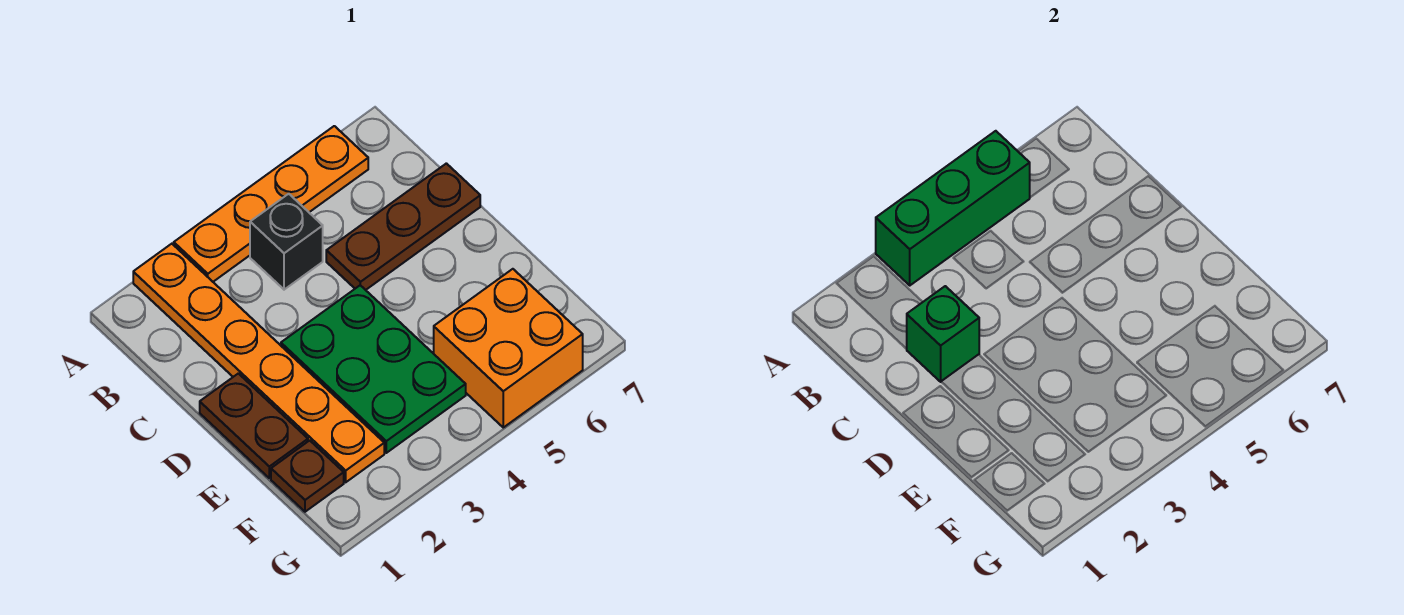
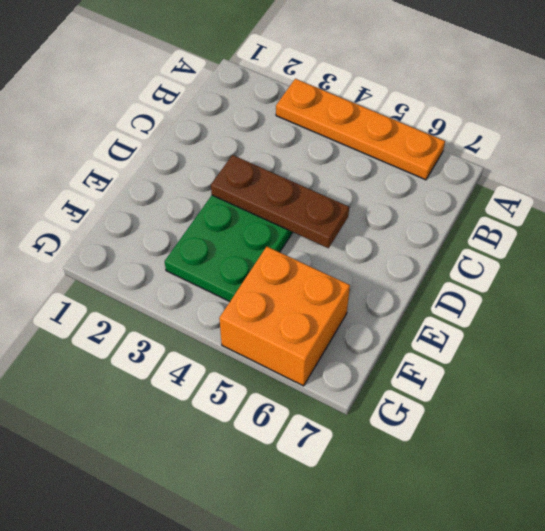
brown 1x3 plate [211,155,349,248] -> brown 1x3 plate moved to [326,163,480,290]
none -> orange 1x6 plate [133,244,384,482]
none -> black 1x1 brick [250,194,323,290]

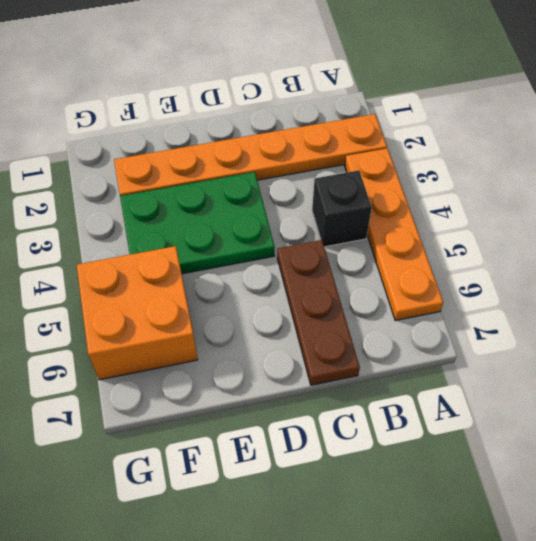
none -> brown 1x2 plate [200,373,308,478]
none -> brown 1x1 plate [271,440,344,512]

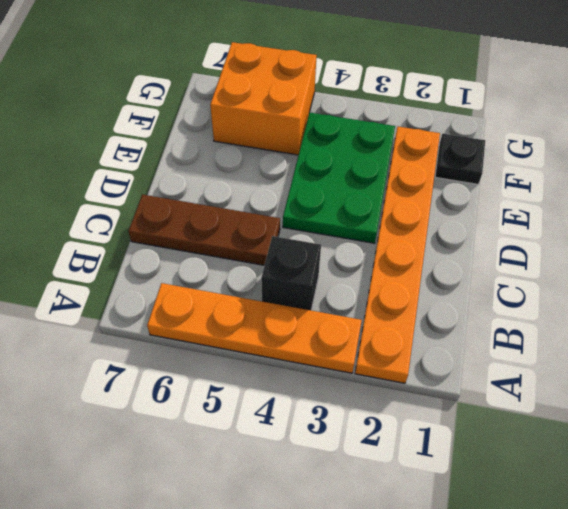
black 1x1 plate [435,134,485,184] -> brown 1x1 plate [271,440,344,512]
none -> brown 1x2 plate [200,373,308,478]
none -> green 1x3 brick [876,131,1030,285]

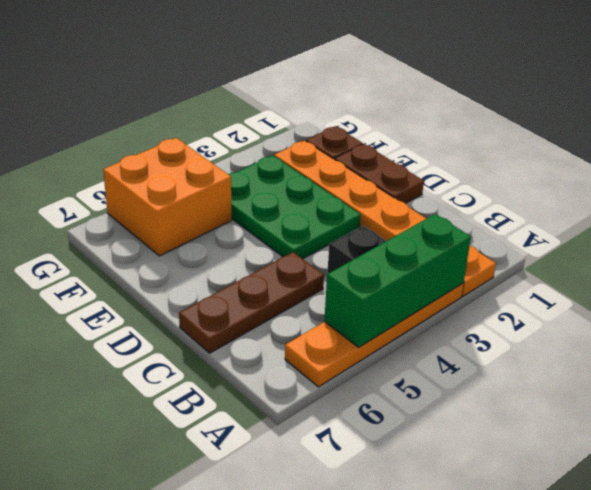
none -> green 1x1 brick [907,286,979,382]

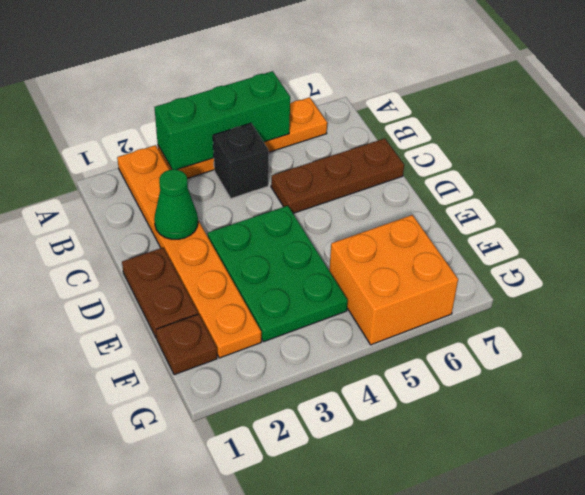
green 1x1 cone [154,169,198,239] -> green 1x1 brick [907,286,979,382]

